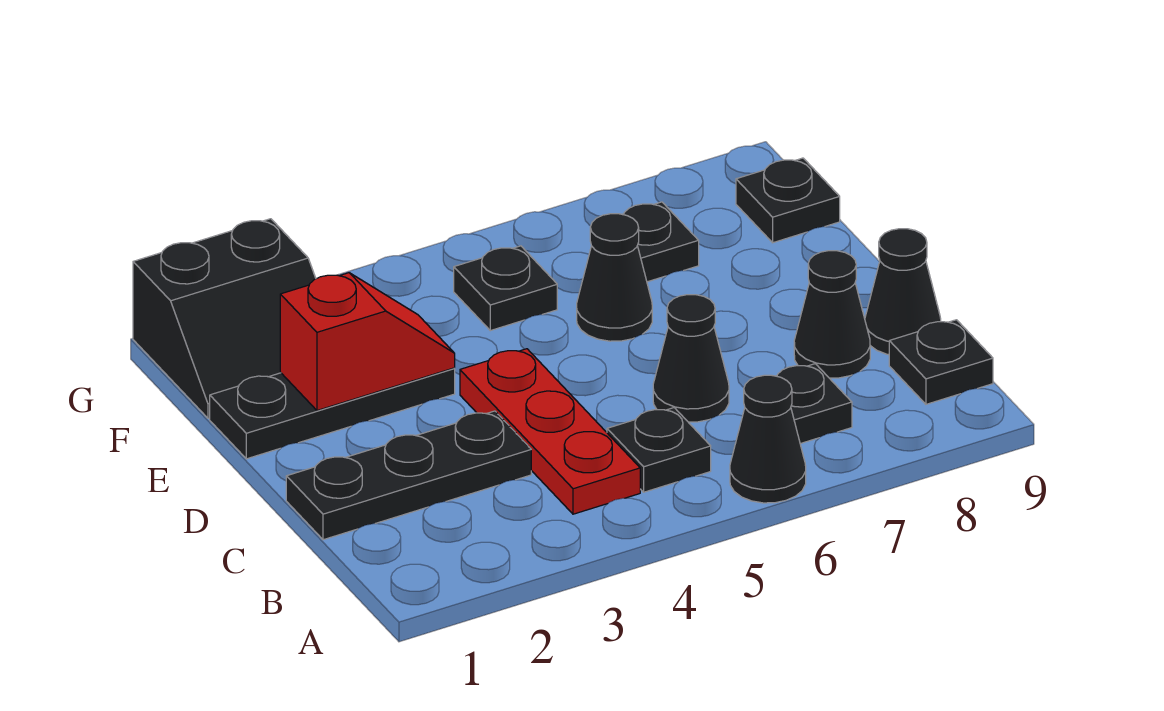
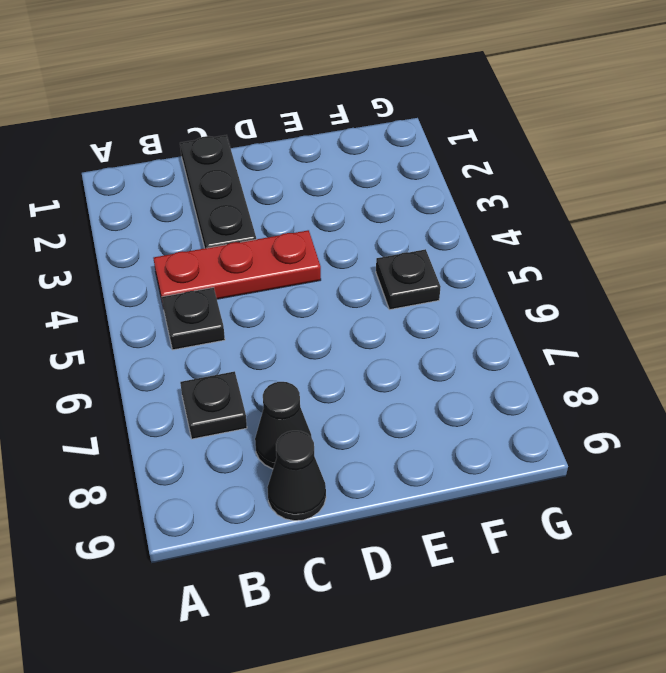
none -> black 1x1 cone [730,375,806,503]
none -> black 1x1 plate [889,320,993,404]
none -> black 1x1 cone [653,295,729,422]

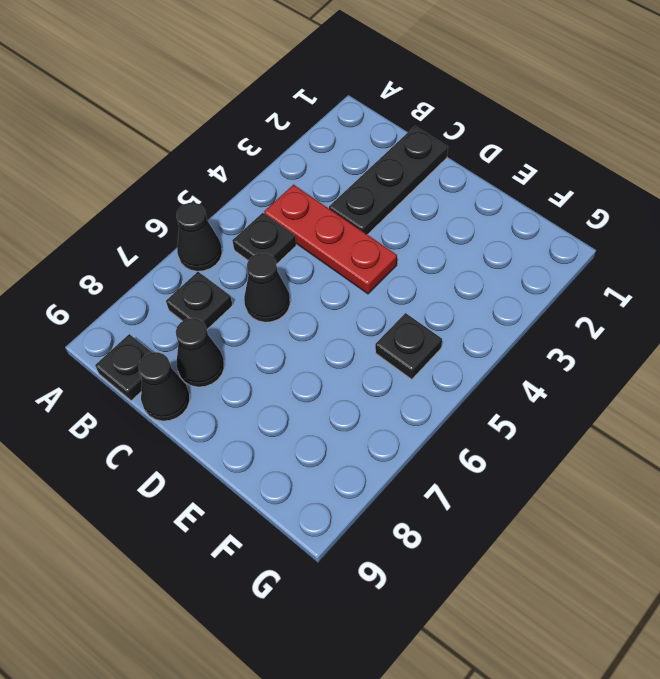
none -> black 1x3 plate [210,368,455,459]
none -> black 1x1 cone [577,214,652,341]
none -> black 2x2 slope [133,219,316,418]

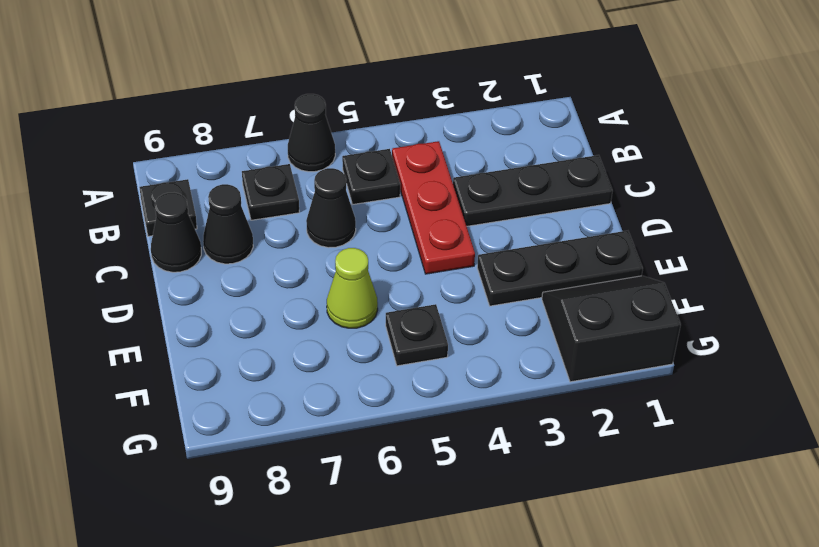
lime 1x1 cone [327,248,378,328] -> black 1x1 cone [577,214,652,341]
none -> black 1x1 plate [623,202,699,282]
none -> black 1x1 plate [736,158,840,243]
none -> red 1x2 slope [280,273,455,410]

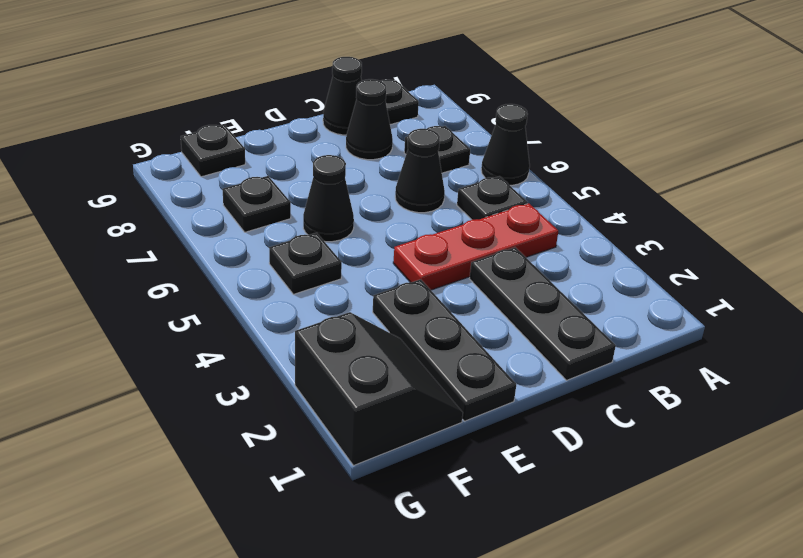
none -> red 1x2 slope [280,273,455,410]

